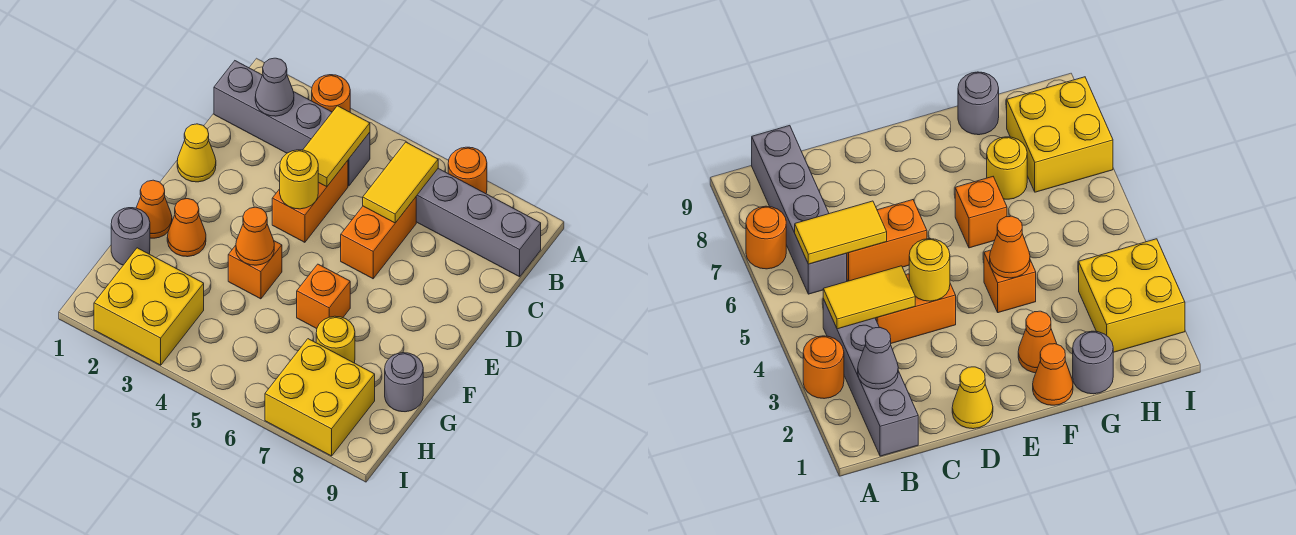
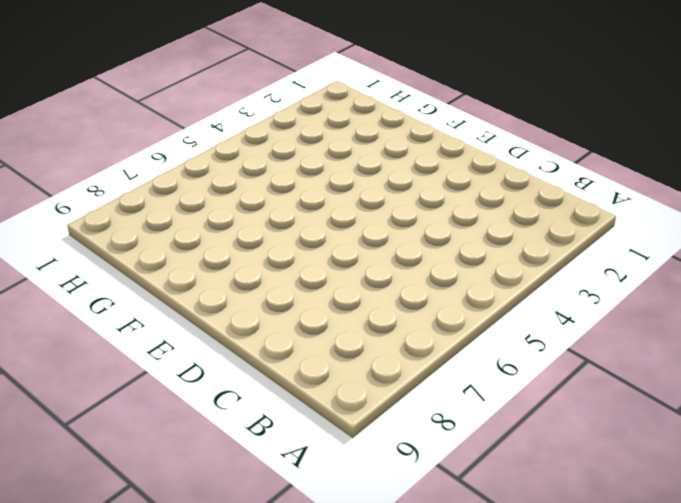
none -> orange 1x1 round brick [312,75,350,112]
none -> orange 1x1 round brick [448,147,487,194]
none -> grey 1x4 brick [214,61,370,186]

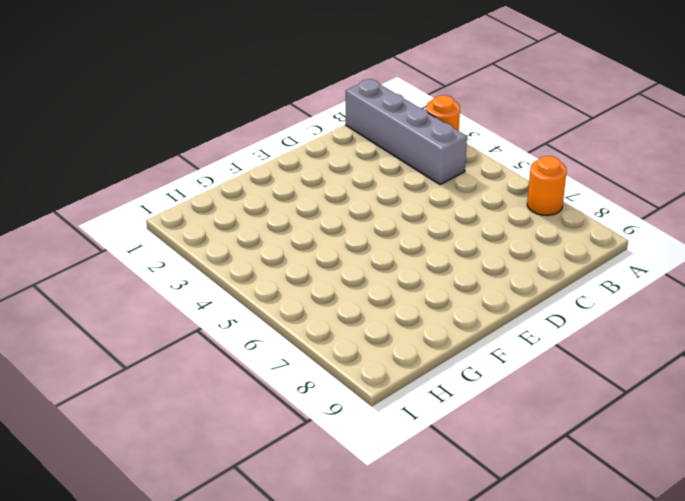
none -> grey 1x4 brick [416,169,541,277]
none -> orange 1x2 brick [272,161,348,242]
none -> orange 1x2 brick [341,197,416,279]

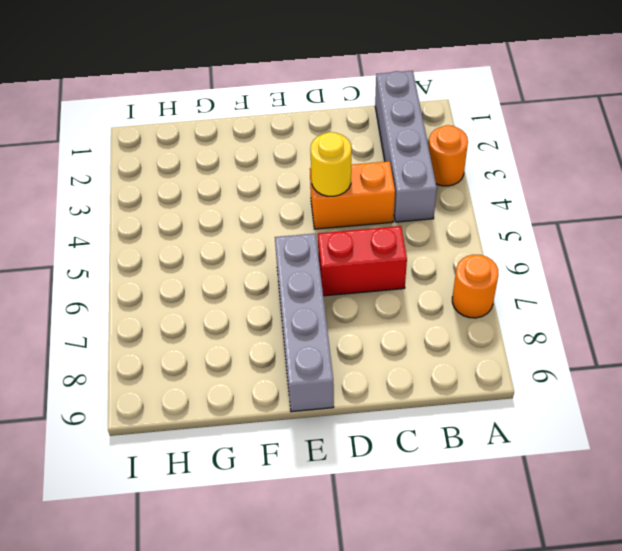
red 1x2 brick [318,226,407,296] -> orange 1x2 brick [341,197,416,279]
grey 1x4 brick [275,234,334,412] -> grey 1x4 brick moved to [416,169,541,277]
none -> yellow 1x1 cone [177,124,216,182]
none -> orange 1x1 cone [136,180,172,238]
none -> orange 1x1 cone [167,199,206,257]

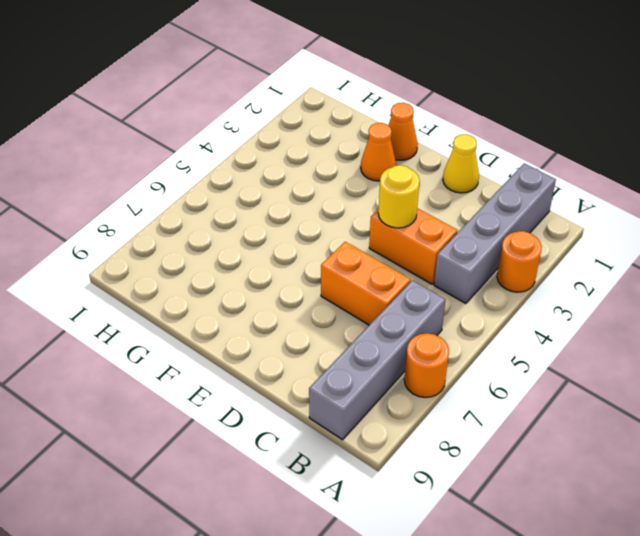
none -> orange 1x1 brick [228,241,282,299]
none -> orange 1x1 brick [297,264,350,329]
none -> grey 1x1 round brick [111,208,150,265]

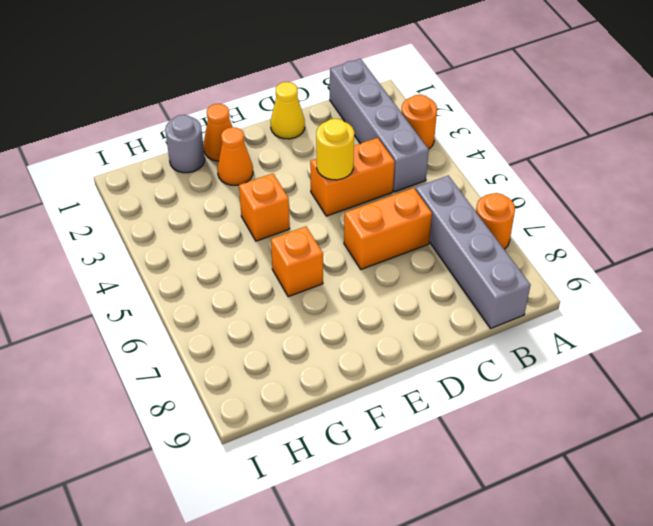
none -> yellow 1x1 round brick [316,316,355,363]
none -> grey 1x1 round brick [385,353,423,412]
none -> yellow 2x2 brick [94,248,204,365]

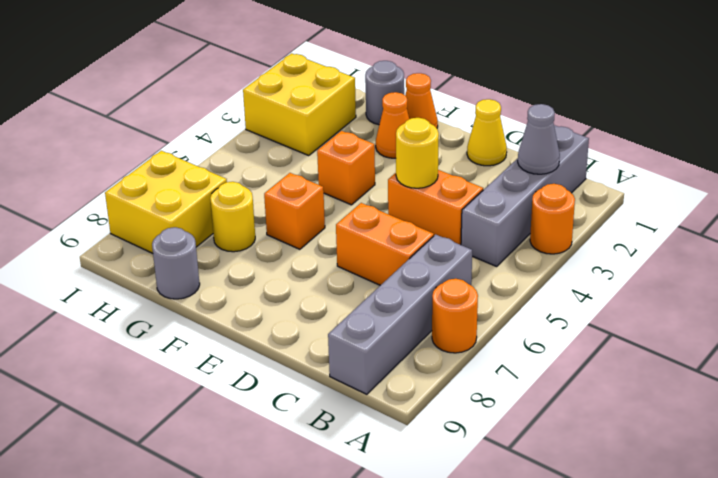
none -> yellow 1x2 tile [303,106,370,187]
none -> yellow 1x2 tile [363,142,438,223]
none -> orange 1x1 cone [236,207,274,265]

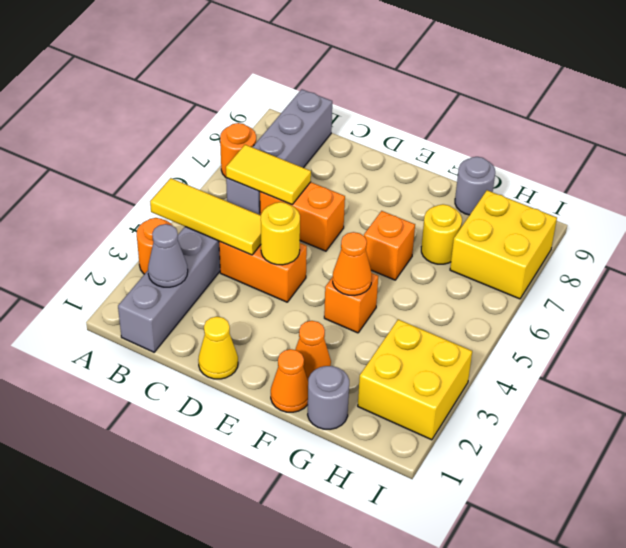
yellow 1x3 tile [150,178,261,255] -> yellow 1x2 tile [303,106,370,187]

